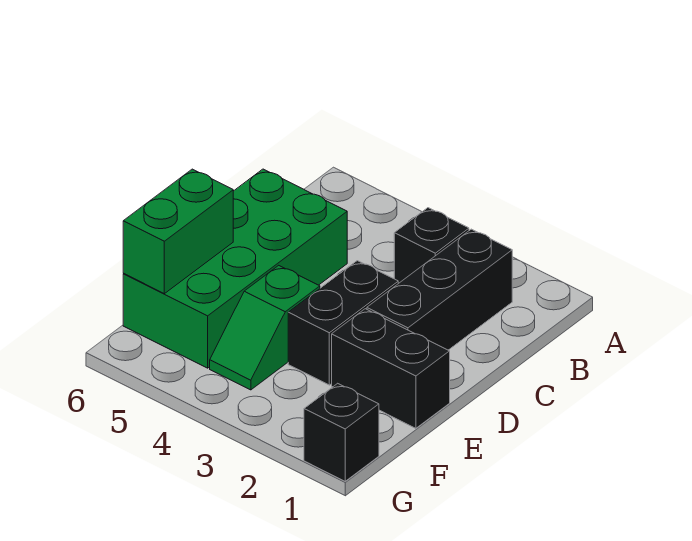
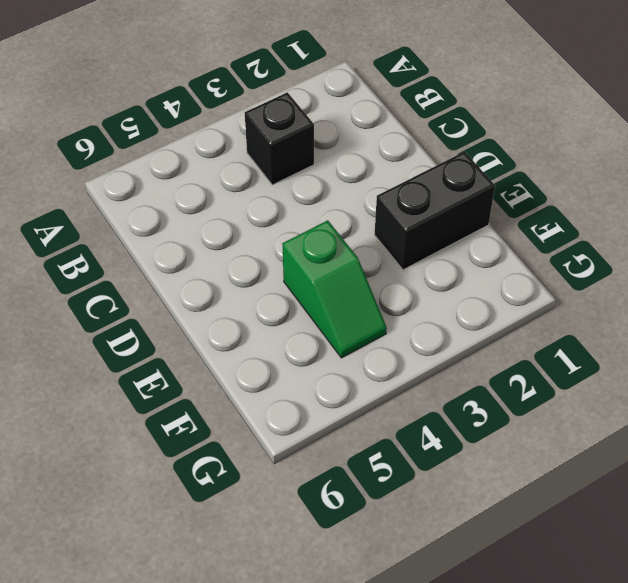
none -> black 1x3 brick [367,229,512,350]
none -> green 2x4 brick [123,169,347,368]

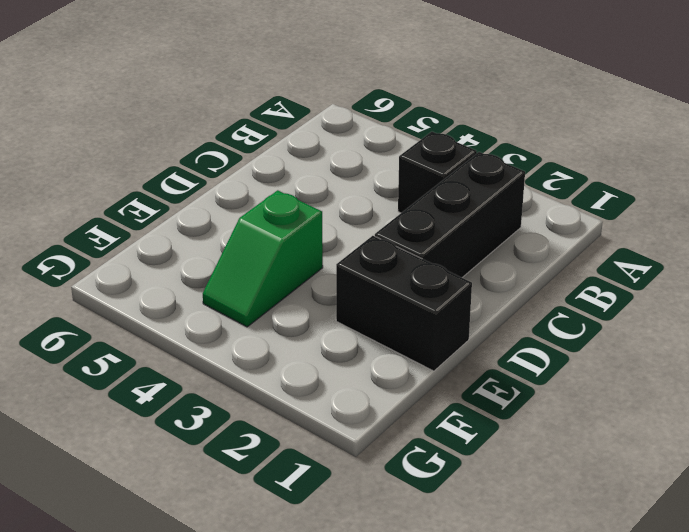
none -> green 2x4 brick [123,169,347,368]
none -> black 1x2 brick [288,261,398,385]

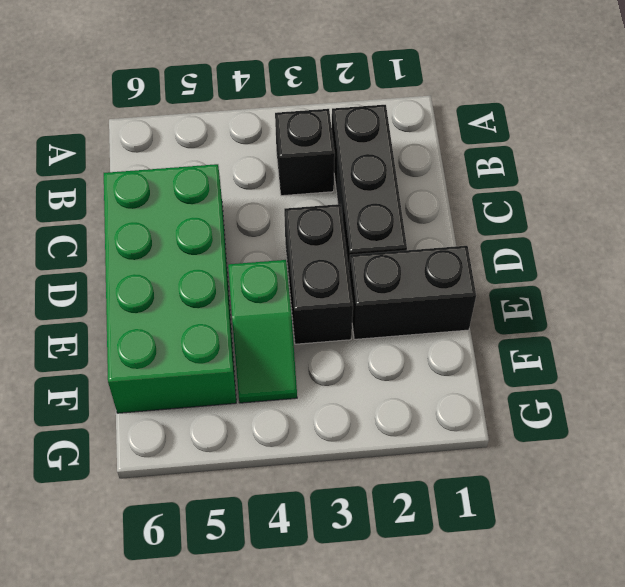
none -> black 1x1 brick [304,383,379,481]
none -> green 1x2 brick [123,169,233,294]

